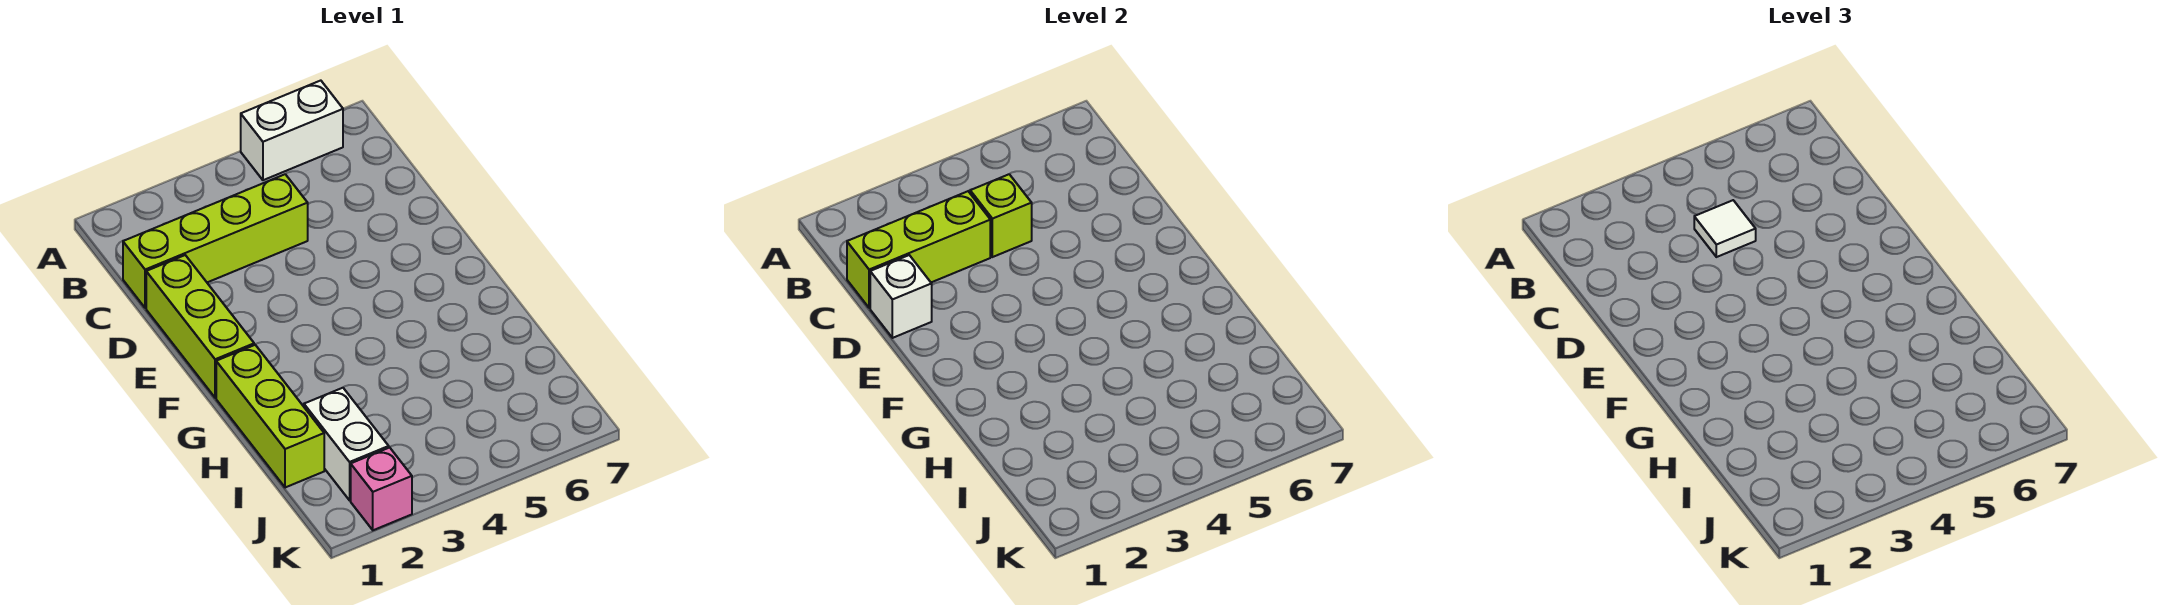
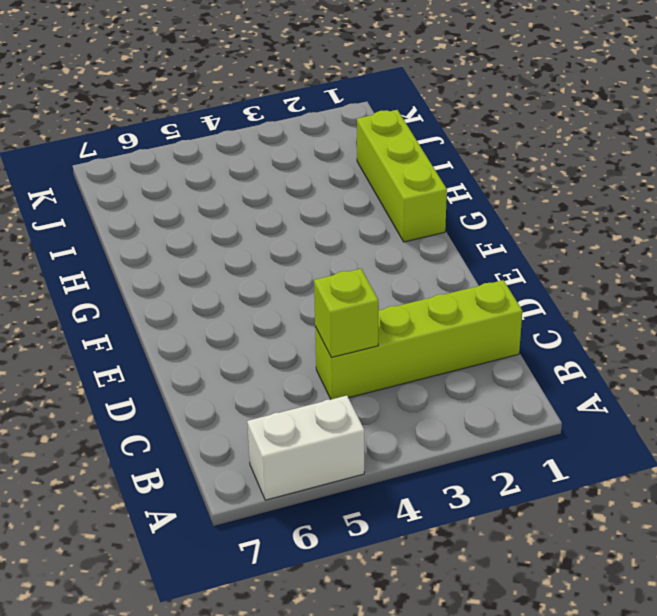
none -> lime 1x3 brick [146,255,254,398]
none -> white 1x2 brick [304,388,389,500]

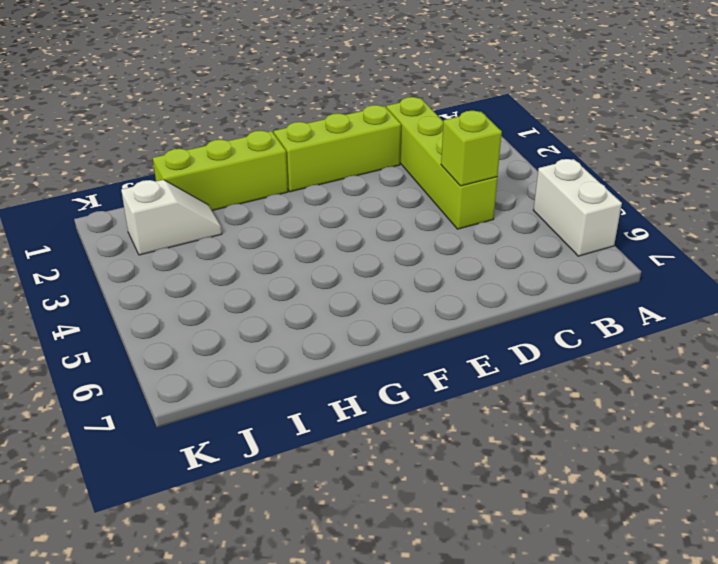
white 1x2 slope [121,180,222,255] -> white 1x2 brick [304,388,389,500]
none -> pink 1x1 brick [351,447,412,530]
none -> lime 1x3 brick [847,191,990,308]

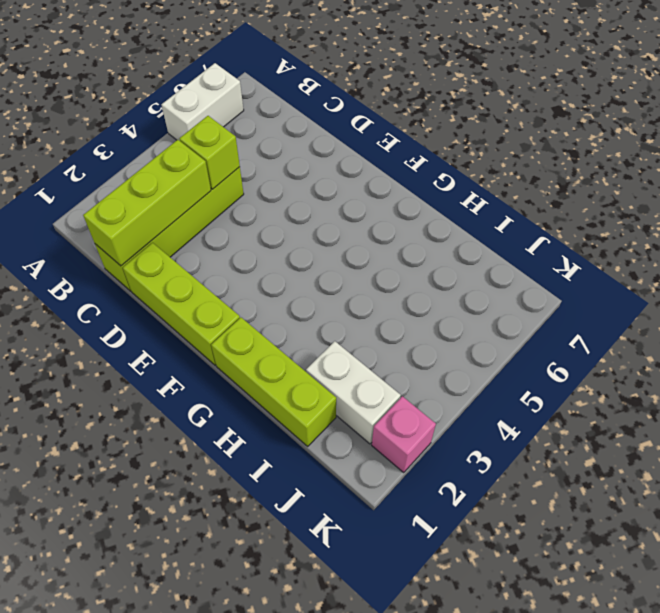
none -> white 1x1 brick [870,255,932,338]
none -> white 1x1 tile [1694,200,1756,257]

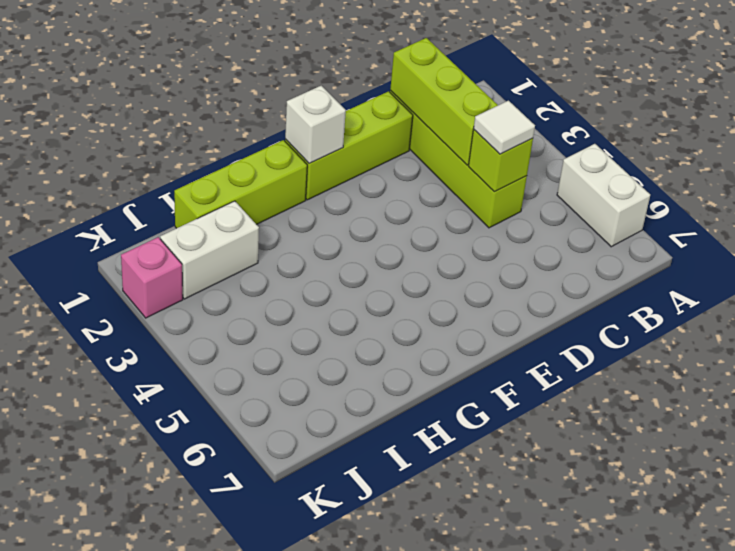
white 1x1 brick [285,86,346,164] -> white 1x1 brick moved to [870,255,932,338]

